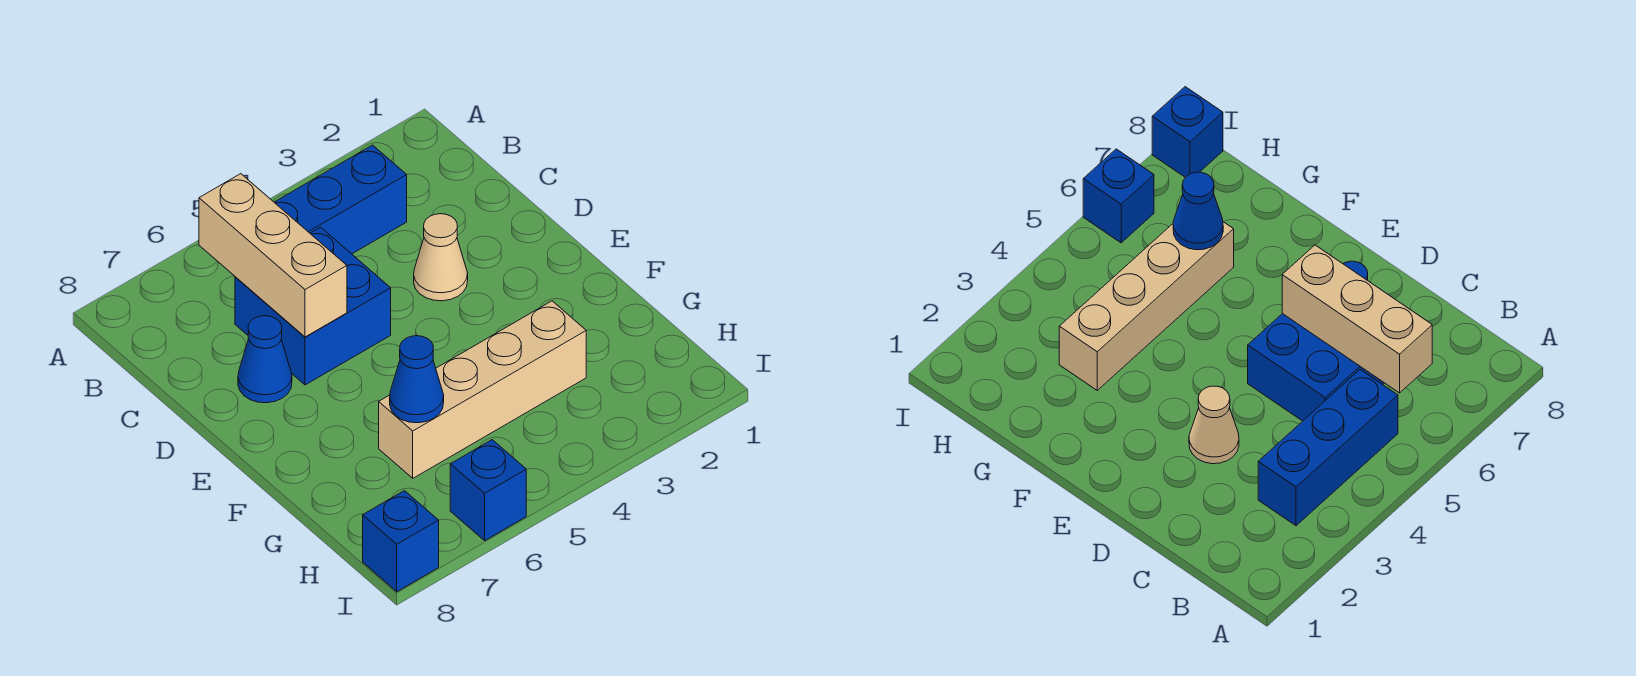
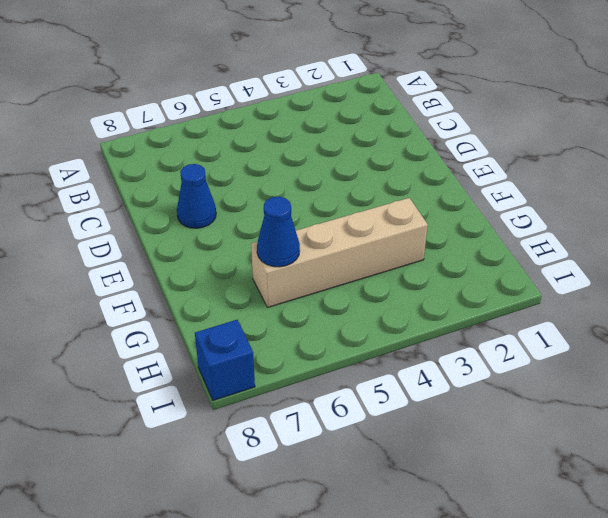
none -> blue 1x3 brick [274,145,407,254]
none -> blue 2x2 brick [235,227,391,385]

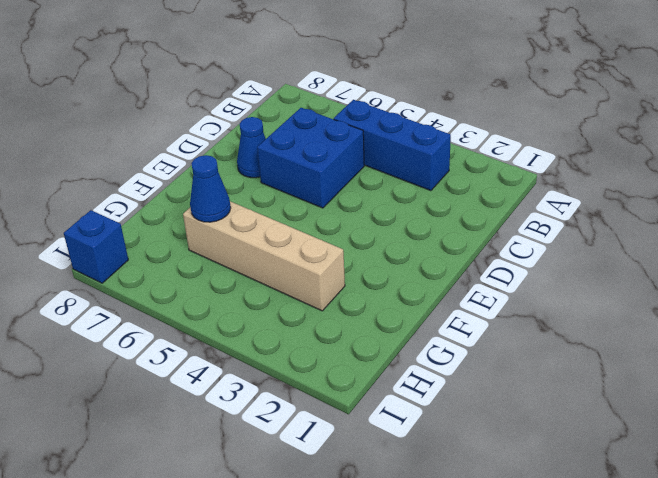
none -> tan 1x1 cone [414,214,468,301]
none -> blue 1x1 brick [450,440,526,541]

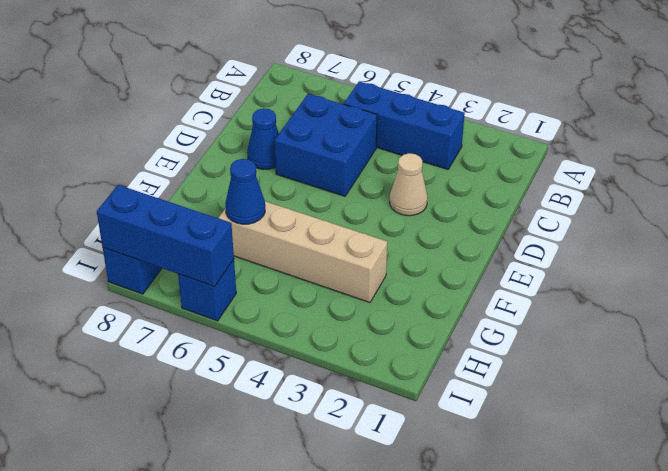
blue 1x3 brick [97,185,234,286] -> none
none -> tan 1x3 brick [199,174,347,337]

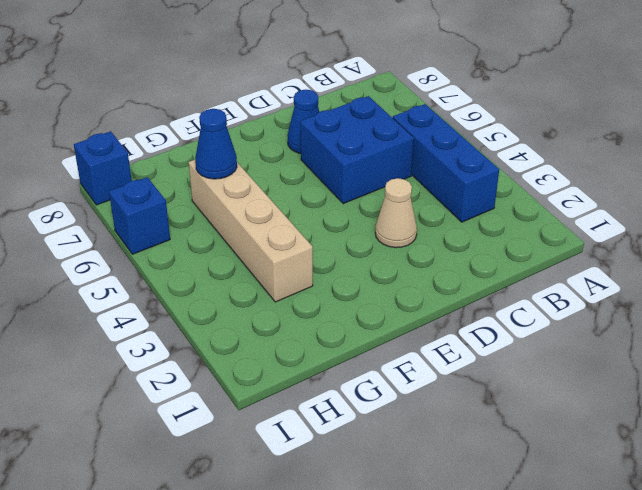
none -> tan 1x3 brick [199,174,347,337]

